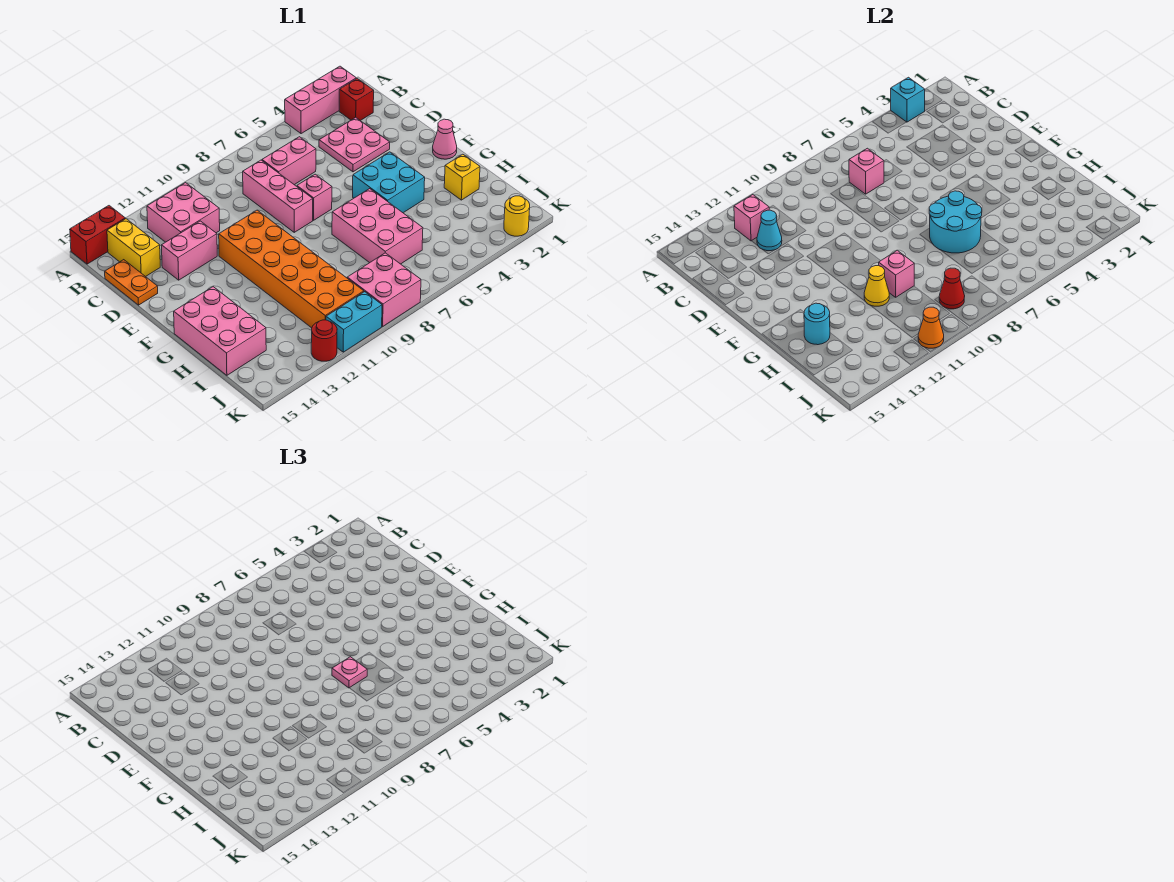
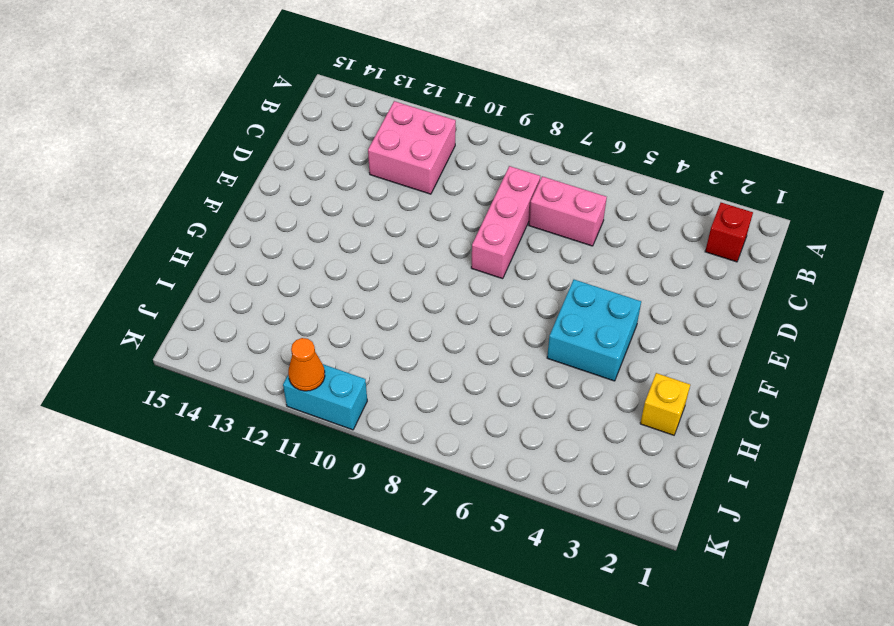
none -> pink 1x3 brick [285,66,356,134]
none -> red 1x2 brick [70,206,125,264]
none -> yellow 1x2 brick [107,219,160,277]
none -> pink 2x2 plate [319,117,390,172]

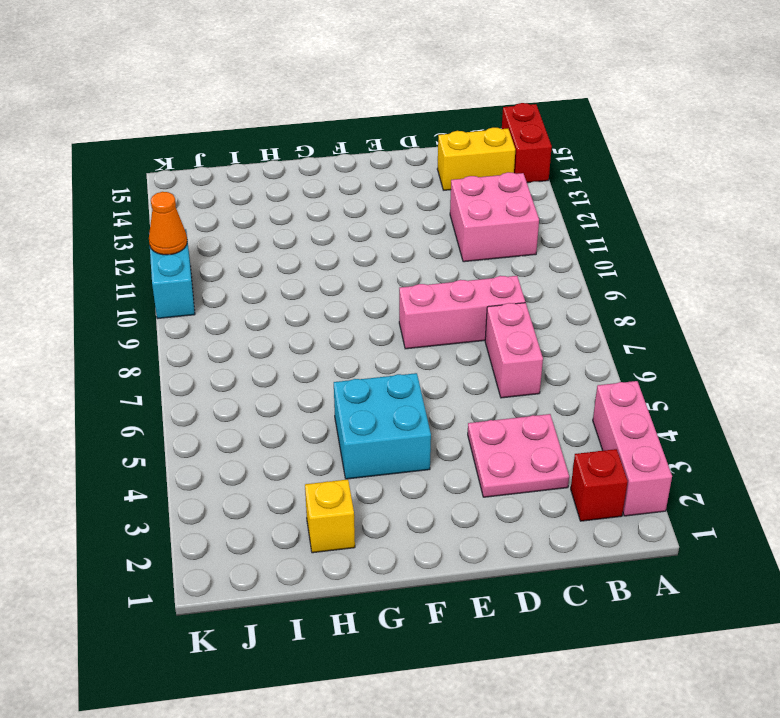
none -> orange 1x2 plate [105,260,158,305]
none -> pink 1x2 brick [162,221,217,280]
none -> pink 1x1 brick [297,174,332,220]
none -> orange 2x6 brick [219,210,364,328]

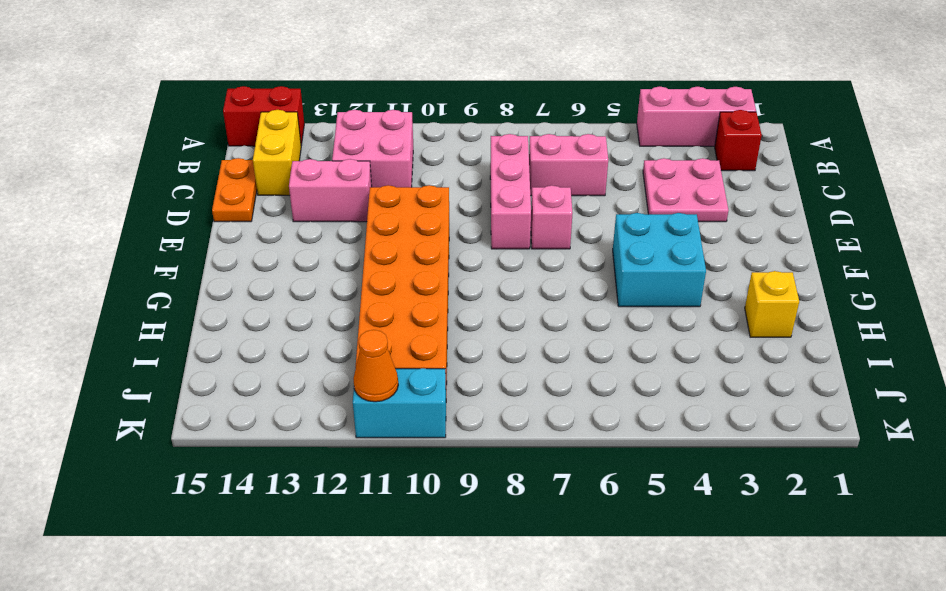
none -> pink 1x1 cone [433,119,457,159]
none -> pink 2x3 brick [332,189,423,264]
none -> pink 2x3 brick [174,287,266,375]
none -> pink 2x2 brick [347,253,421,327]

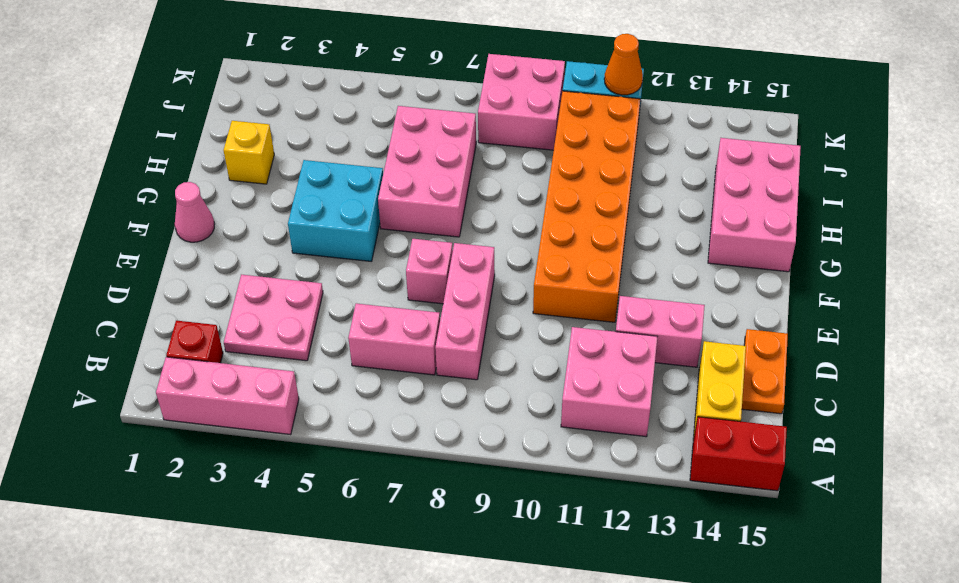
none -> yellow 1x1 round brick [504,196,530,236]
none -> red 1x1 round brick [311,320,337,361]
none -> cyan 1x1 brick [891,77,925,122]
none -> pink 1x1 brick [734,195,769,241]

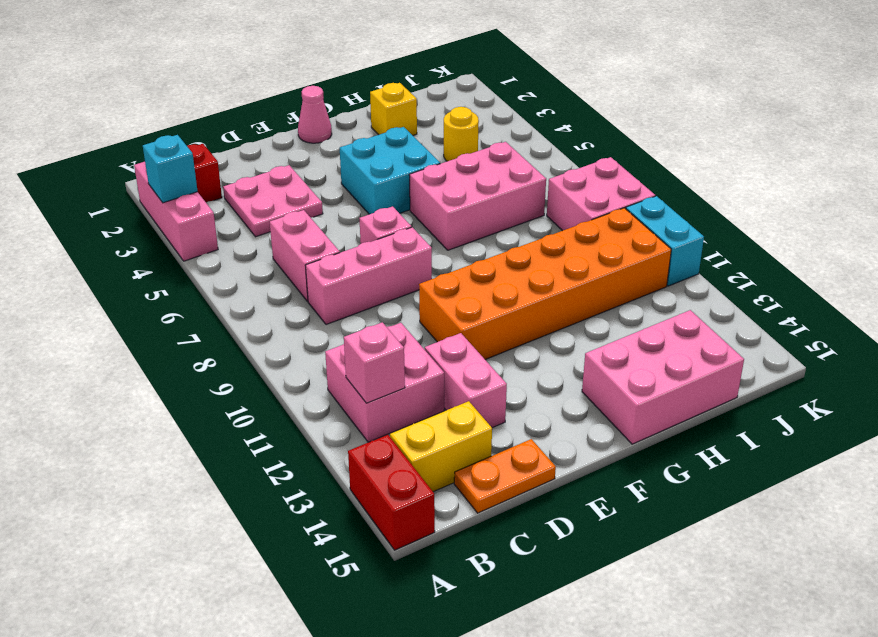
yellow 1x1 round brick [444,107,479,161] -> yellow 1x1 round brick moved to [504,196,530,236]
none -> red 1x1 round brick [311,320,337,361]
none -> pink 1x1 brick [849,148,884,194]
none -> cyan 1x1 cone [757,210,782,251]
none -> cyan 2x2 round brick [929,191,982,253]

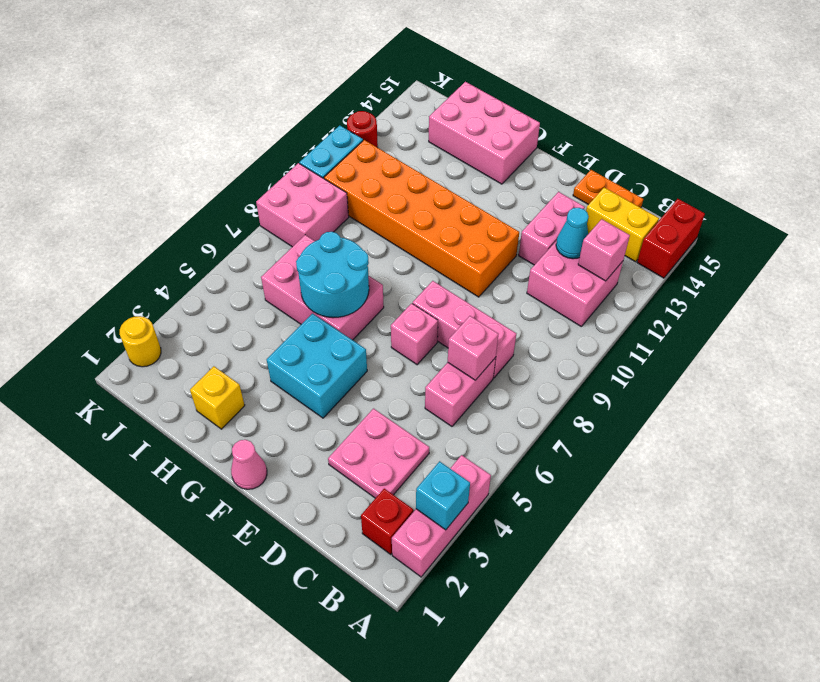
none -> pink 1x1 brick [879,250,914,297]
none -> yellow 1x1 cone [864,266,889,306]
none -> cyan 1x1 round brick [804,303,830,345]
none -> red 1x1 cone [939,268,965,309]

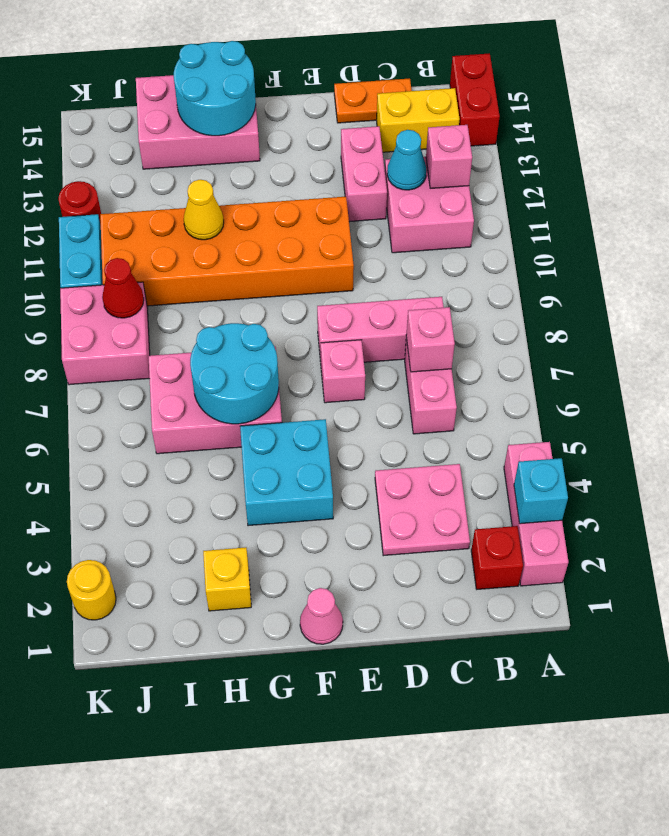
cyan 2x2 round brick [174,41,256,136] -> cyan 1x1 round brick [804,303,830,345]
none -> pink 1x1 brick [879,250,914,297]
none -> orange 1x1 cone [918,307,944,348]
none -> pink 1x1 plate [332,657,367,688]

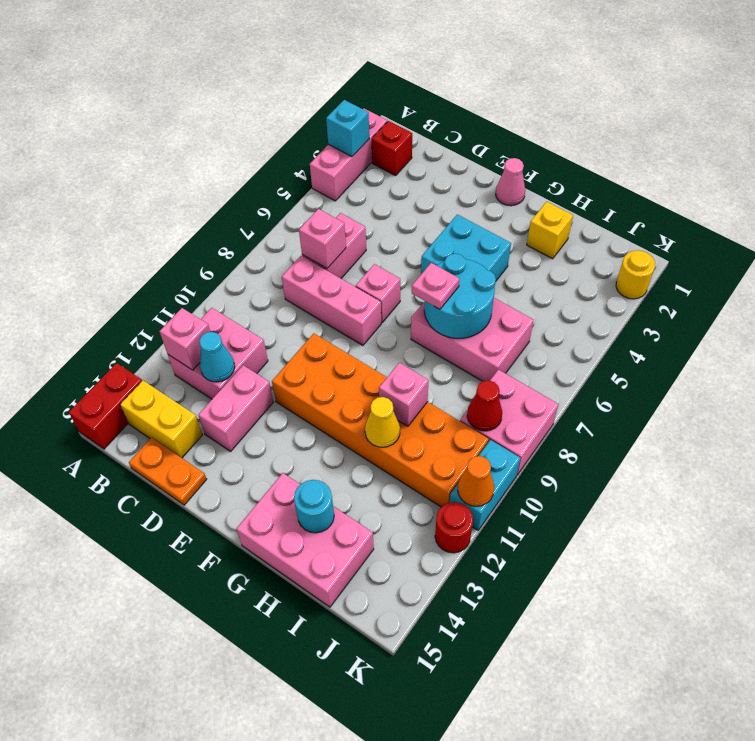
none -> pink 2x2 plate [319,117,390,172]

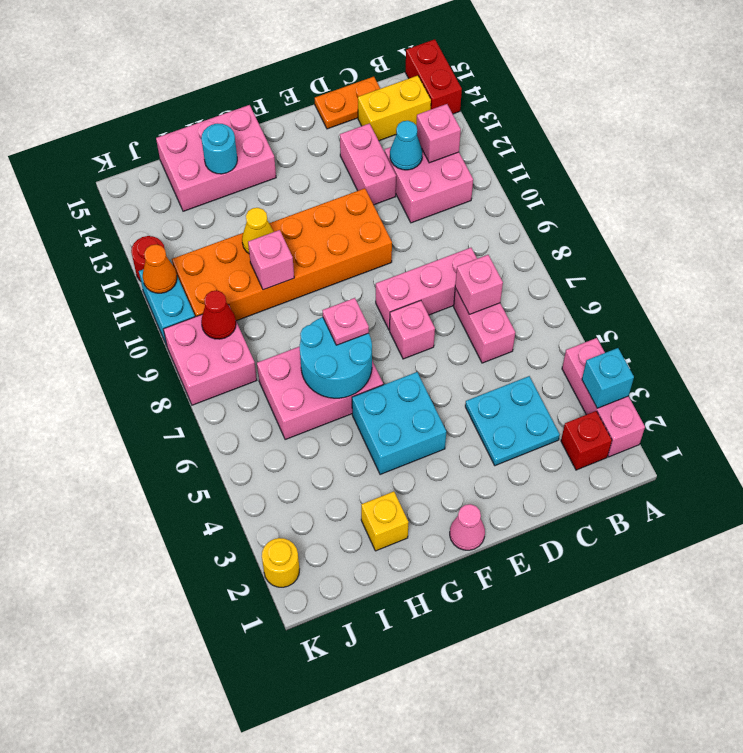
cyan 2x2 plate [465,376,560,466] -> pink 2x2 plate [319,117,390,172]

